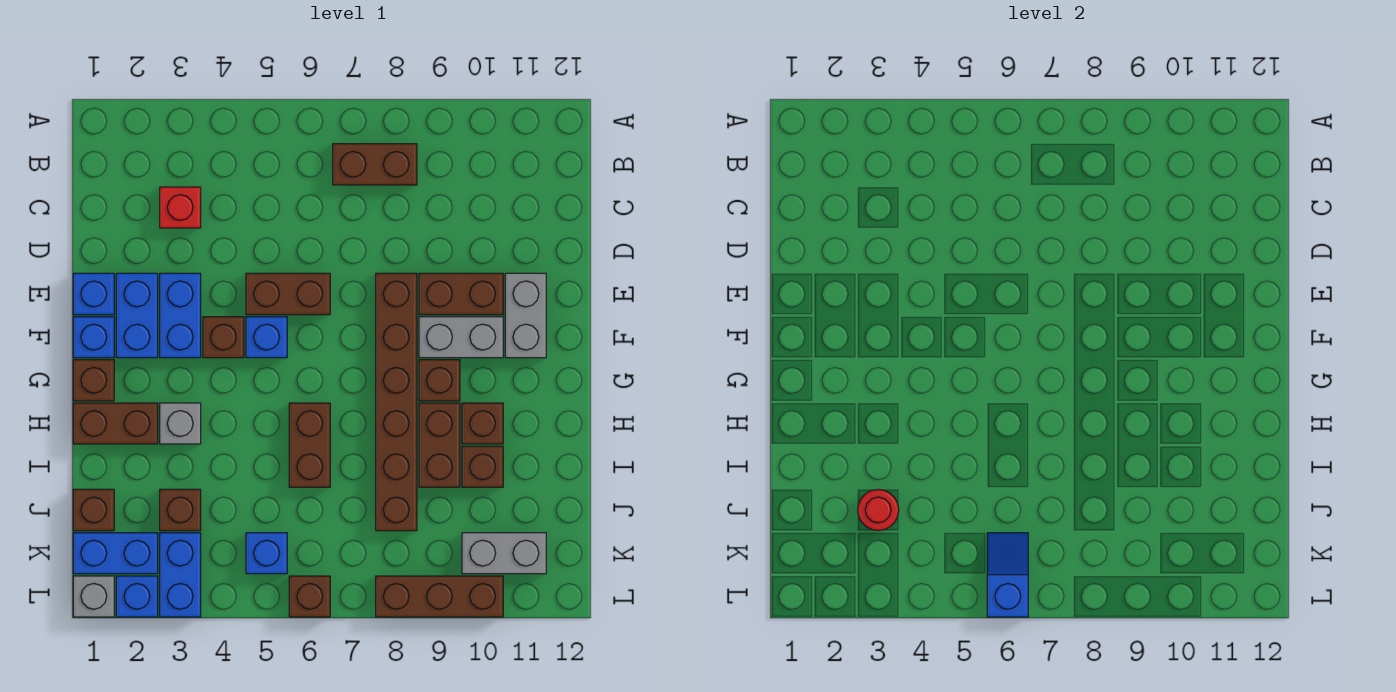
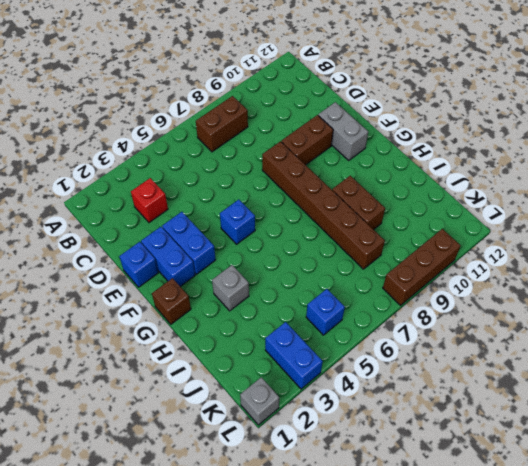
none -> brown 1x2 brick [246,273,330,315]
none -> blue 1x1 brick [73,317,114,358]
none -> brown 1x1 brick [203,317,244,358]
none -> grey 1x2 brick [419,317,503,358]

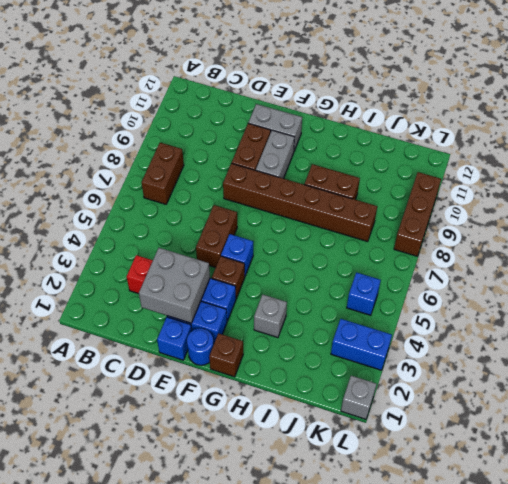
grey 2x2 brick [139,248,210,323] -> none
blue 1x1 round brick [187,328,214,365] -> blue 1x1 brick [73,317,114,358]
none -> brown 1x1 brick [419,360,460,401]
none -> brown 1x2 brick [73,403,158,444]
none -> brown 1x2 brick [289,403,330,487]
none -> brown 1x1 brick [462,403,503,444]

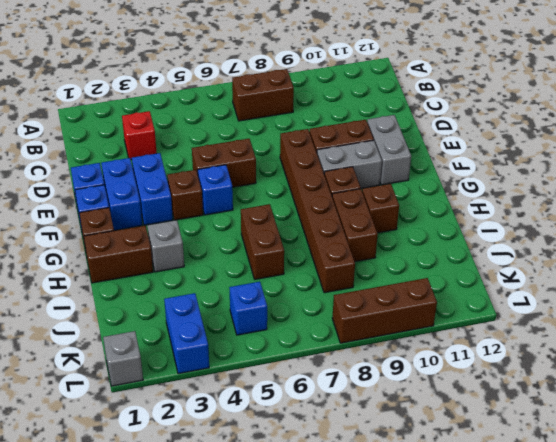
none -> brown 1x1 brick [462,446,503,487]
none -> brown 1x1 brick [73,489,114,531]
none -> brown 1x1 brick [160,489,201,531]
none -> blue 1x2 brick [73,533,158,574]

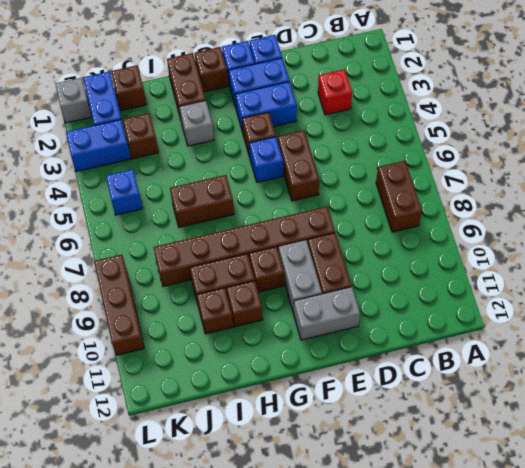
none -> grey 1x2 brick [462,533,546,574]
none -> blue 1x1 brick [116,576,158,617]
none -> brown 1x1 brick [289,576,330,617]
none -> red 1x1 round brick [858,489,899,531]

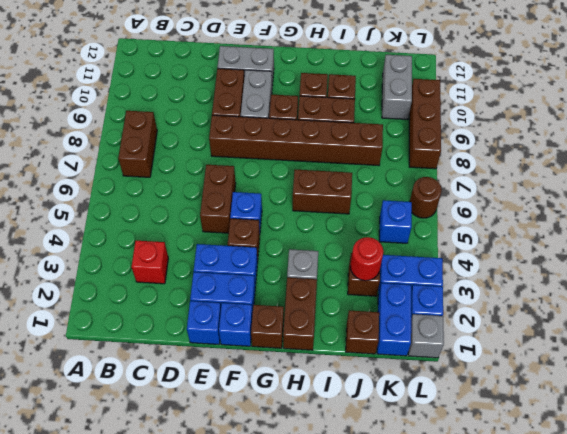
brown 1x1 round brick [410,177,442,218] -> brown 1x1 brick [289,576,330,617]
none -> blue 1x2 slope [987,533,1028,617]

